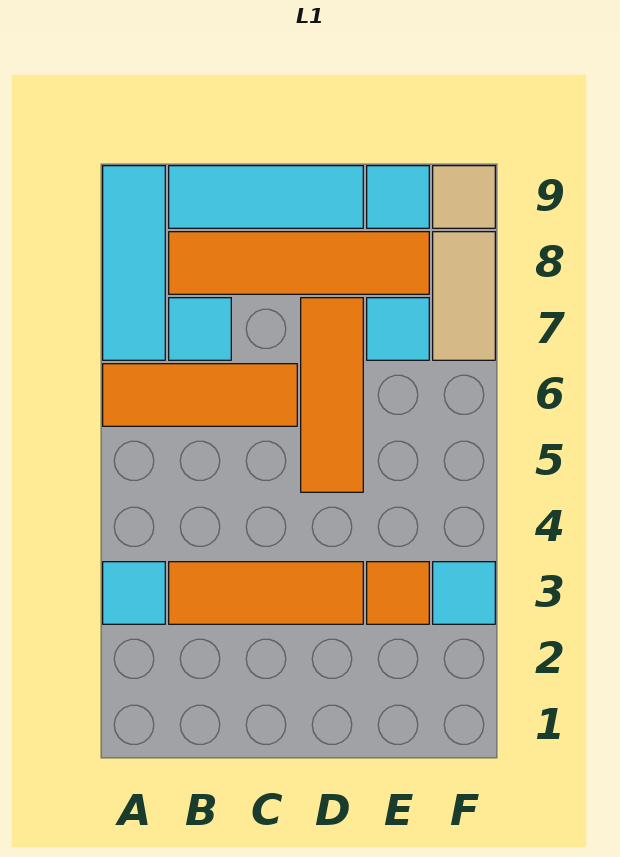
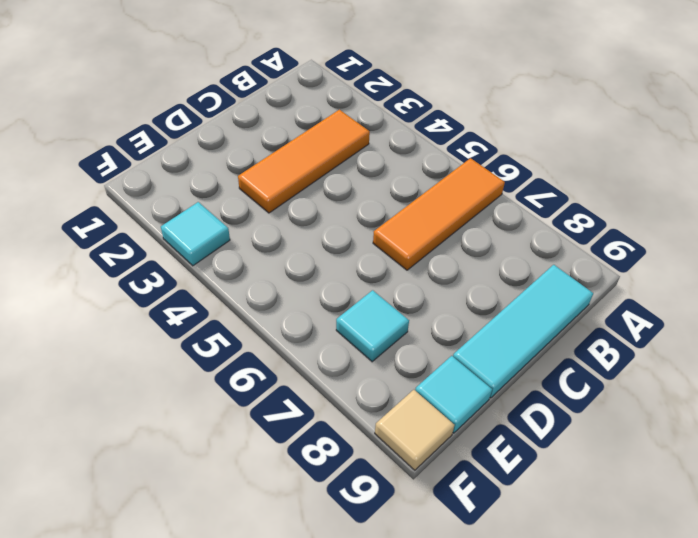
none -> cyan 1x1 tile [103,562,165,624]
none -> cyan 1x3 tile [103,166,165,360]
none -> cyan 1x1 tile [169,298,231,360]

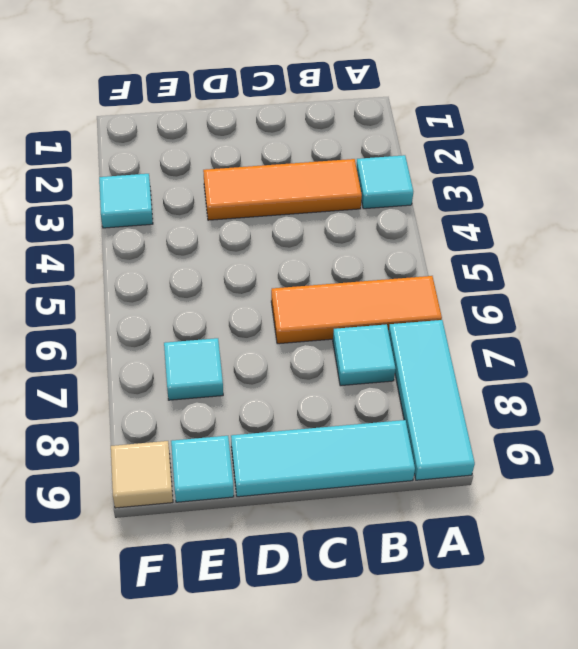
none -> orange 1x4 tile [169,232,429,294]
none -> orange 1x3 tile [301,298,363,492]
none -> orange 1x1 tile [367,562,429,624]

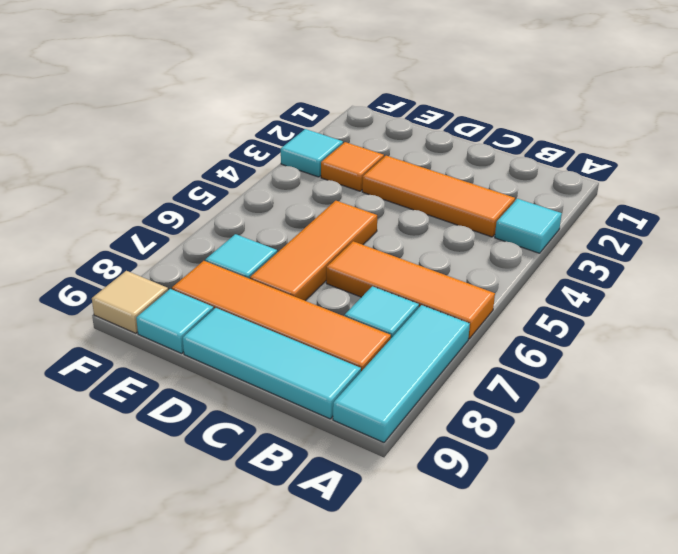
none -> tan 1x2 tile [433,232,495,360]

